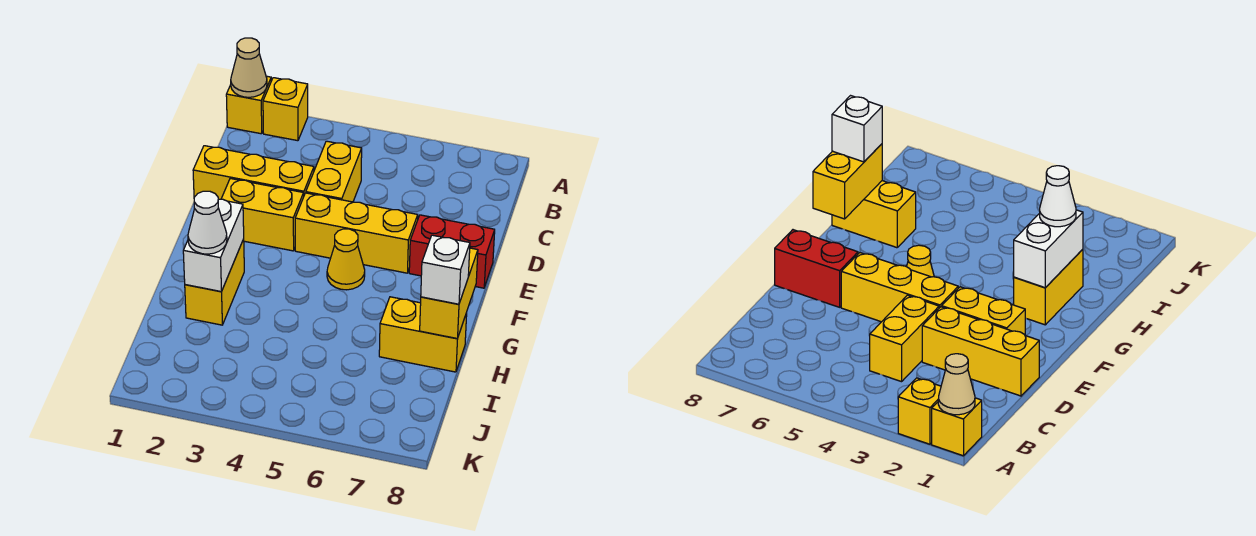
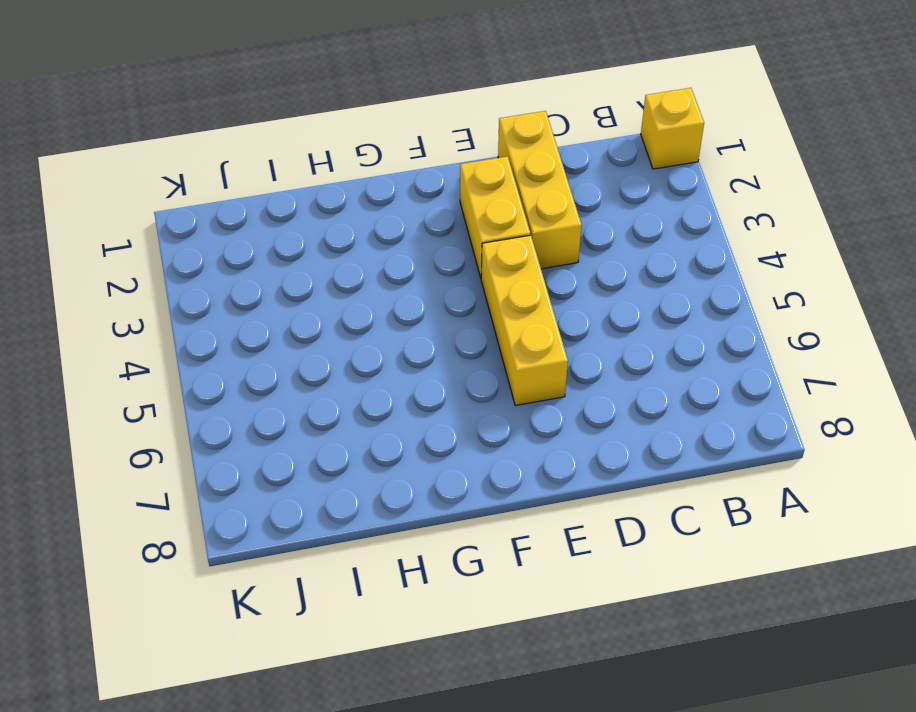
none -> yellow 1x1 brick [263,78,308,141]
none -> yellow 1x2 brick [306,141,362,202]
none -> red 1x2 brick [409,215,495,288]

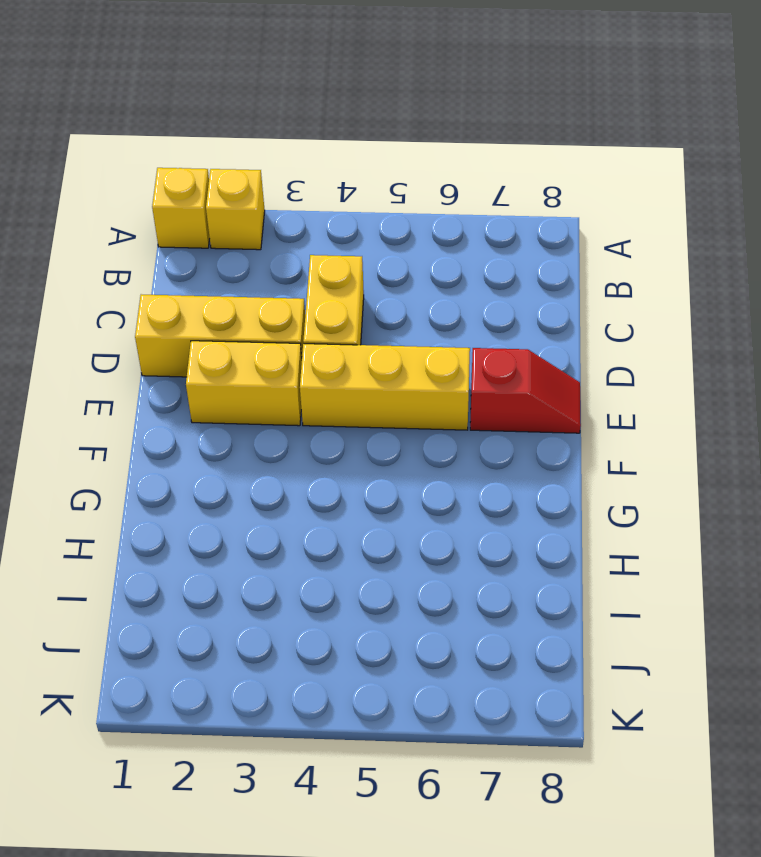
red 1x2 slope [470,348,581,433] -> red 1x2 brick [409,215,495,288]
none -> yellow 1x1 cone [327,229,365,290]
none -> yellow 1x2 brick [185,239,244,325]
none -> yellow 1x2 brick [379,297,467,372]

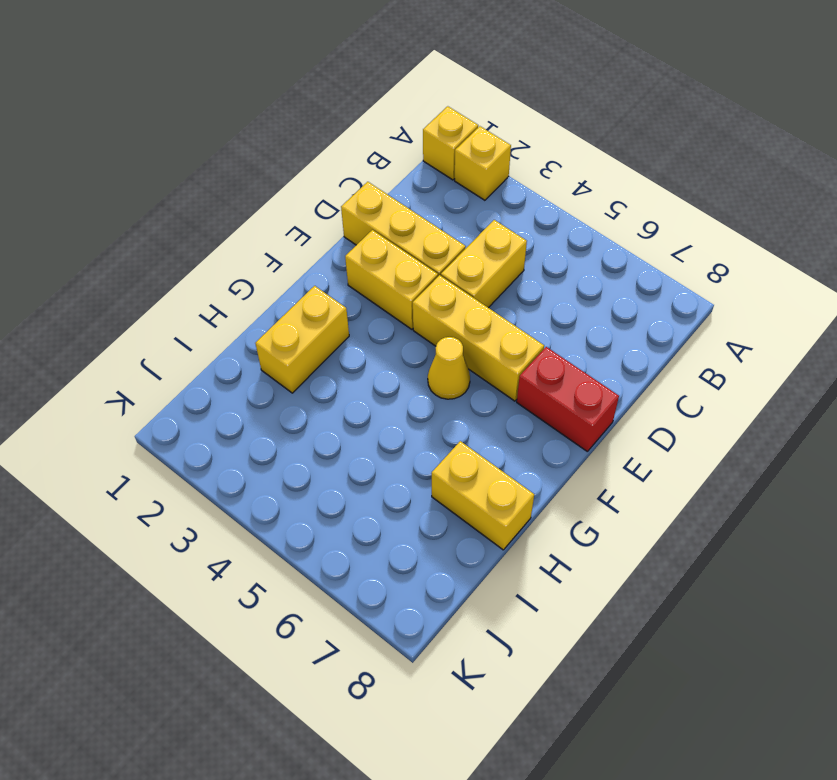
none -> tan 1x1 cone [231,38,267,97]
none -> white 1x2 brick [183,199,244,292]
none -> yellow 1x2 brick [420,248,478,339]

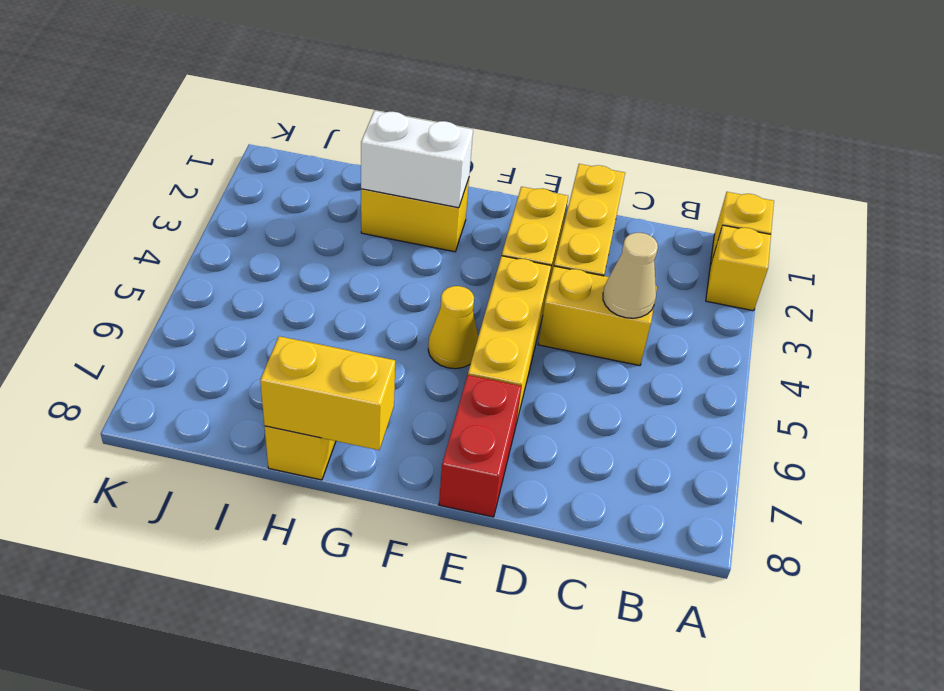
tan 1x1 cone [603,233,658,318] -> tan 1x1 cone moved to [231,38,267,97]
none -> white 1x1 cone [188,191,227,254]
none -> white 1x1 brick [421,235,470,304]

